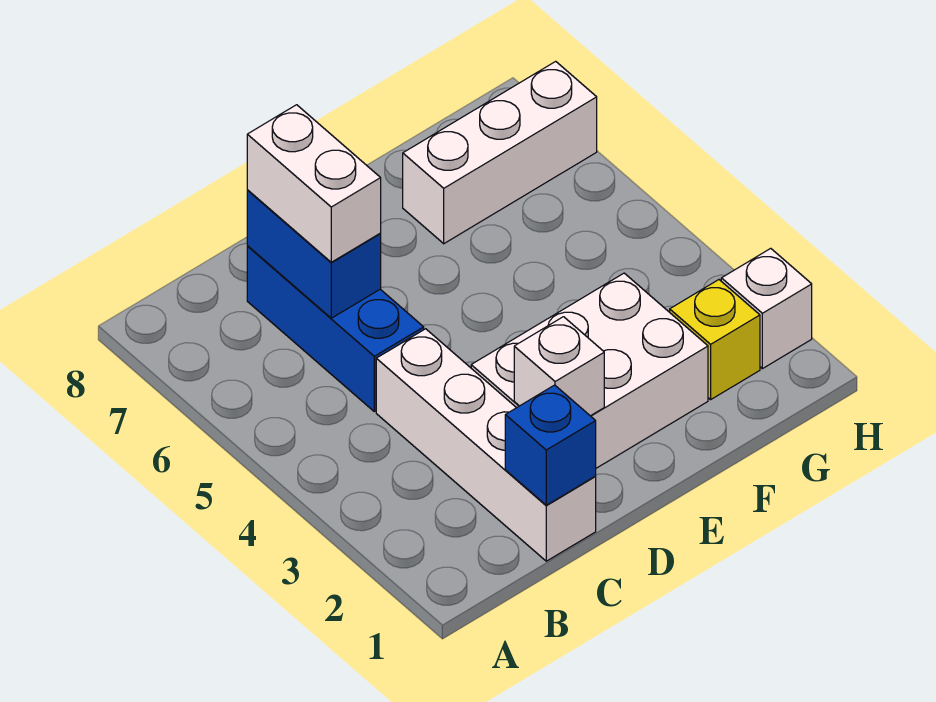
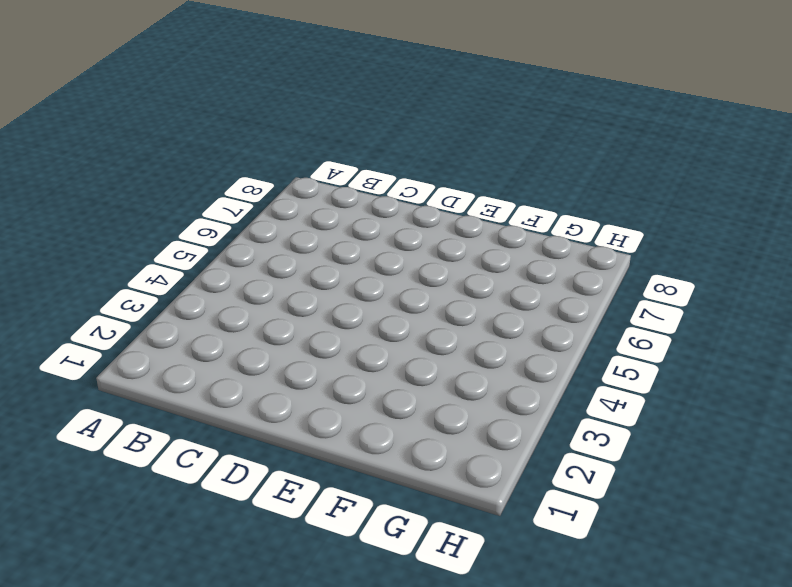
none -> white 1x4 brick [376,329,596,561]
none -> blue 1x3 brick [247,246,424,411]

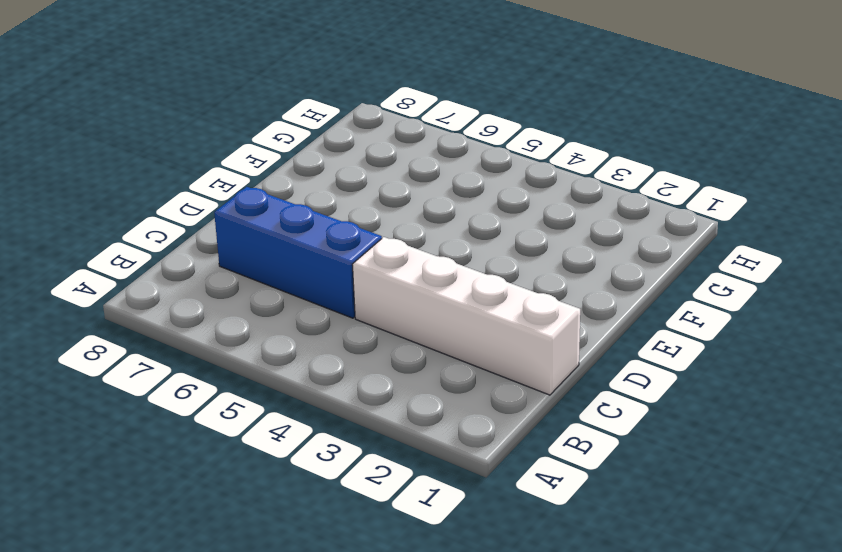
none -> white 2x3 brick [471,273,708,468]
none -> white 1x3 brick [403,61,597,244]

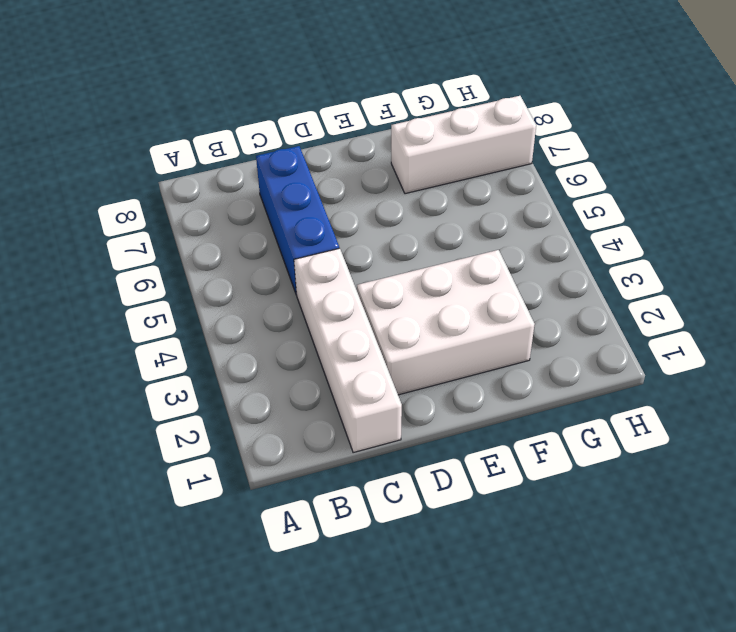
none -> yellow 1x1 brick [670,280,760,400]
none -> white 1x1 brick [721,248,812,369]

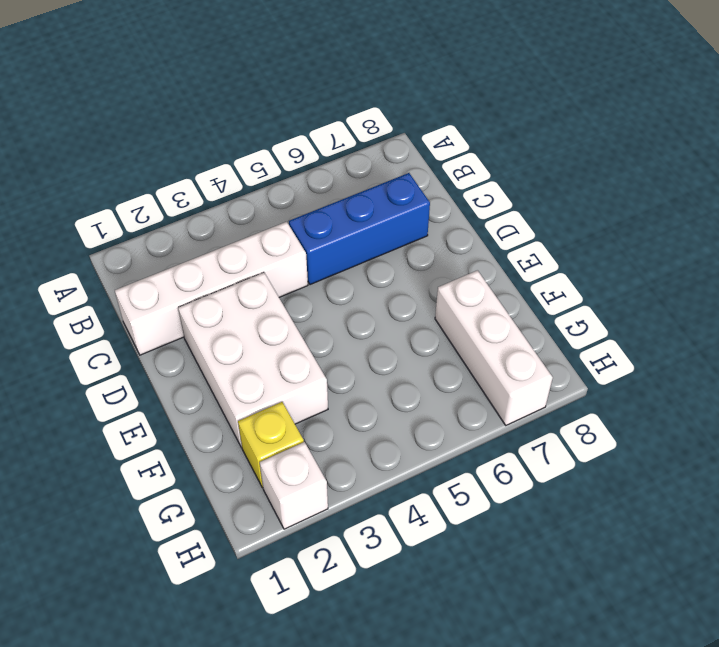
none -> blue 1x1 brick [505,385,596,505]
none -> blue 1x2 brick [247,190,381,318]

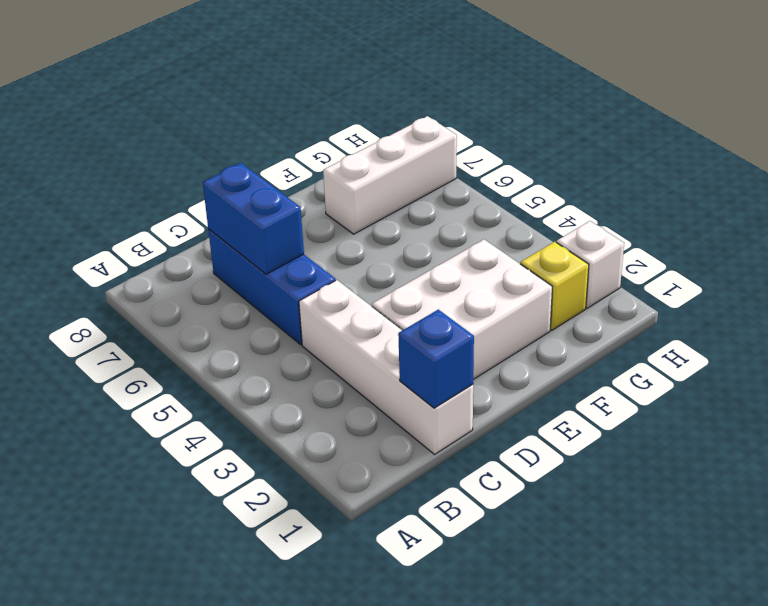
none -> white 1x1 brick [514,317,604,416]
none -> white 1x2 brick [247,105,381,262]

